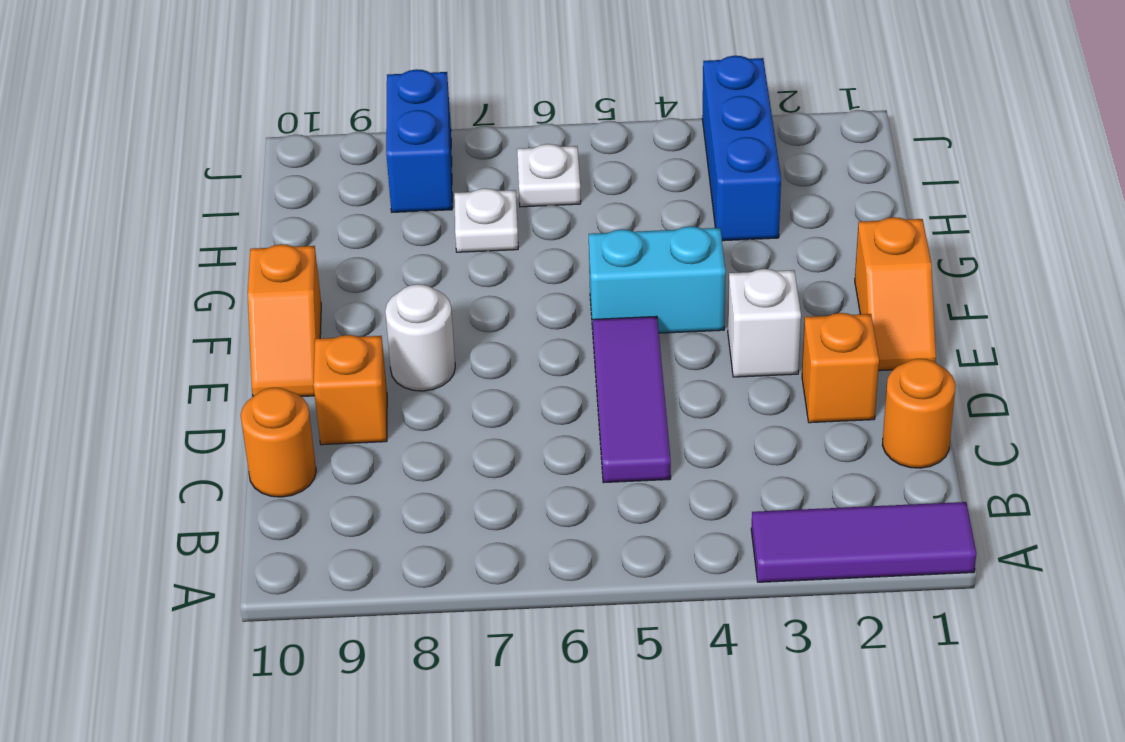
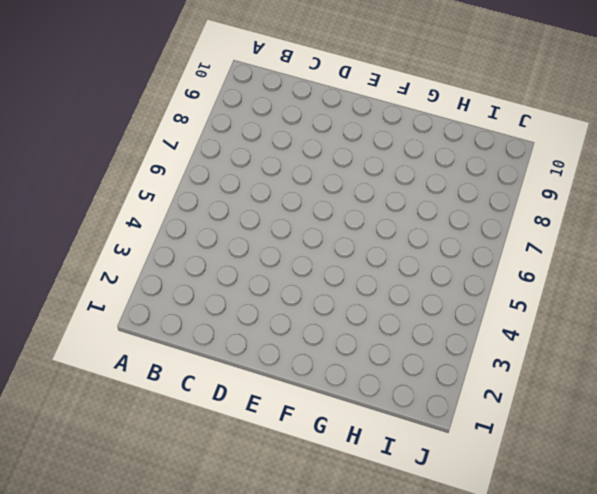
none -> purple 1x3 tile [751,502,976,582]
none -> orange 1x1 round brick [882,359,955,468]
none -> purple 1x3 tile [593,316,671,483]

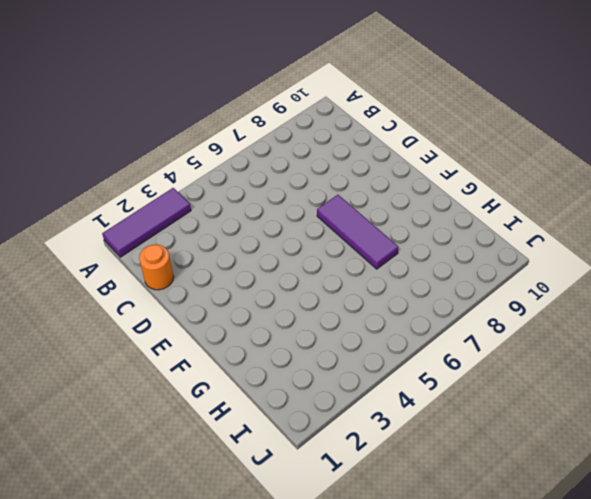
purple 1x3 tile [317,195,398,269] -> purple 1x3 tile moved to [593,316,671,483]
none -> orange 1x1 round brick [241,388,316,497]
none -> orange 1x1 brick [802,313,879,423]
none -> orange 1x1 brick [313,335,387,445]

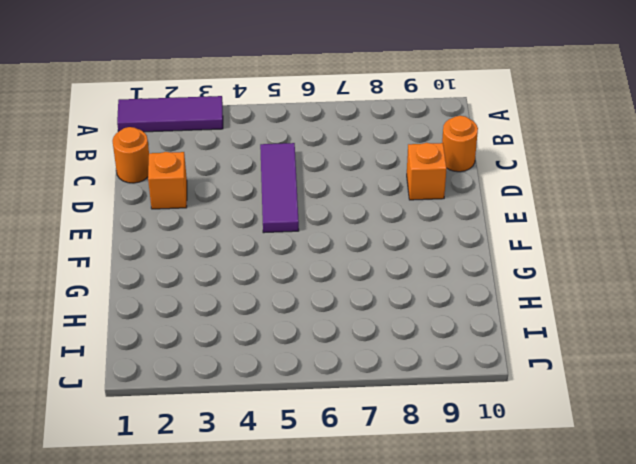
none -> orange 1x2 slope [855,217,936,371]
none -> white 1x1 brick [728,269,801,377]
none -> white 1x1 round brick [385,284,455,391]

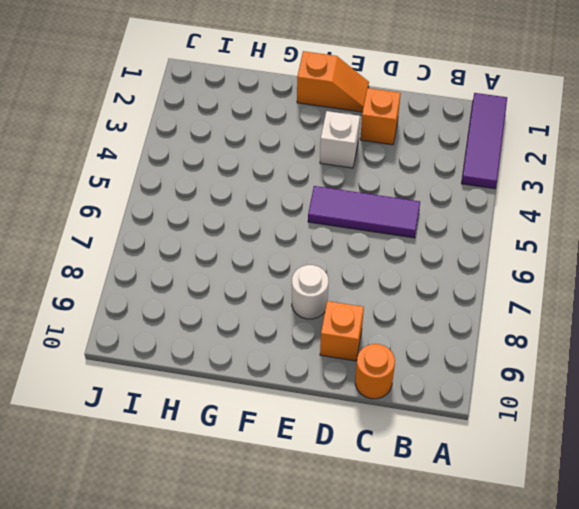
none -> orange 1x1 round brick [882,359,955,468]
none -> orange 1x2 slope [248,244,321,397]
none -> cyan 1x2 brick [589,226,726,333]

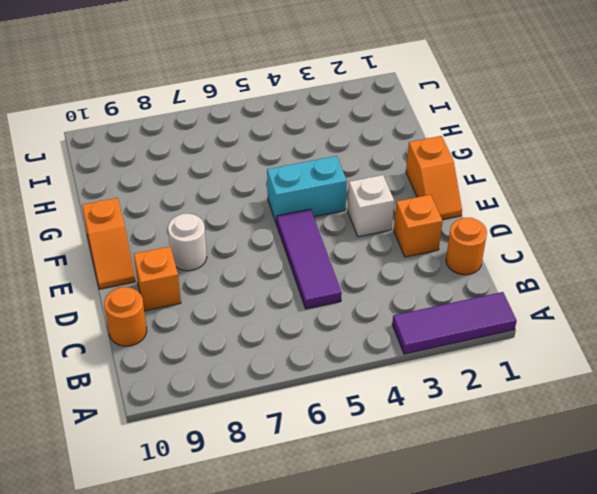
none -> blue 1x3 brick [702,56,781,241]
none -> white 1x1 plate [454,188,518,252]
none -> white 1x1 plate [517,144,581,207]

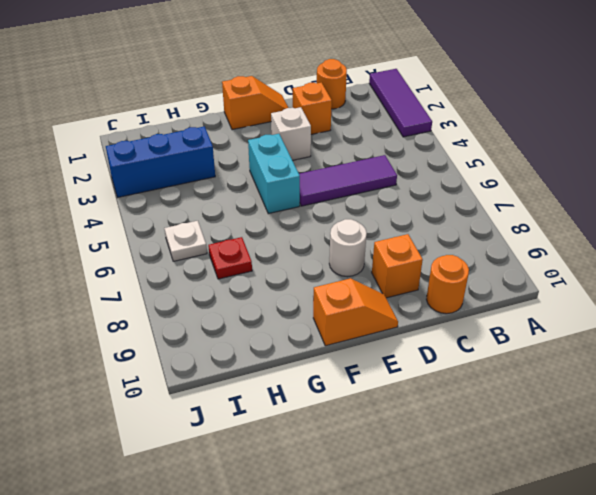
red 1x1 plate [208,237,252,279] -> white 1x1 plate [454,188,518,252]
none -> blue 1x2 brick [386,69,452,212]

